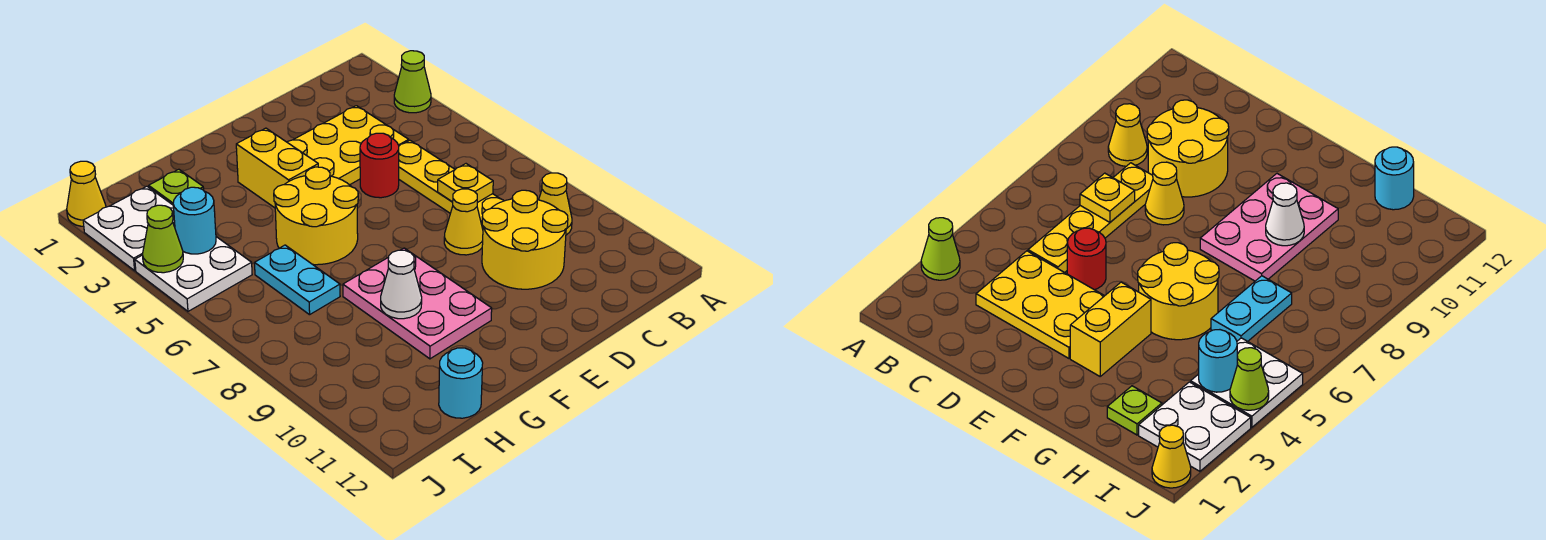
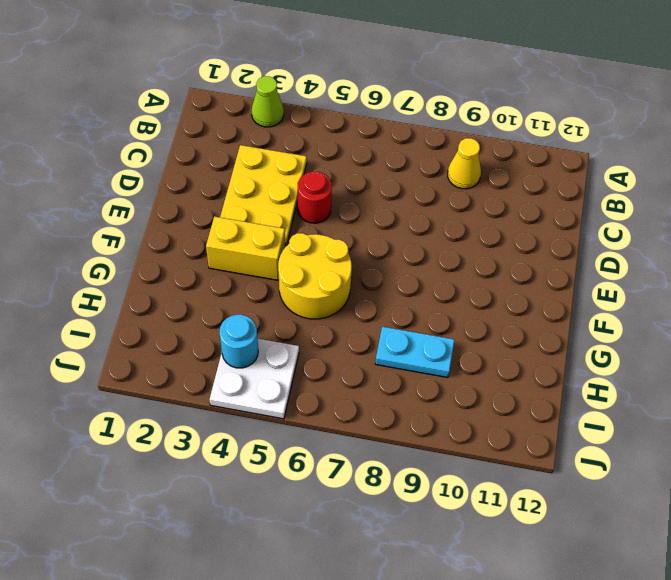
cyan 1x2 plate [375,327,454,377] -> cyan 1x2 plate moved to [255,245,340,315]
none -> yellow 1x4 plate [399,140,504,229]
none -> yellow 2x2 round brick [482,190,568,289]
none -> yellow 1x1 cone [444,189,483,255]

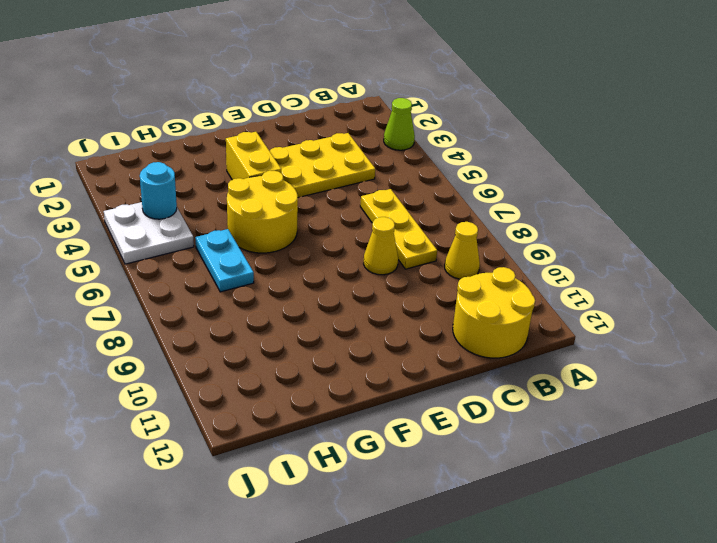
yellow 2x2 round brick [453,267,535,358] -> yellow 2x2 round brick moved to [482,190,568,289]
yellow 1x3 plate [360,189,437,269] -> yellow 1x4 plate [399,140,504,229]
none -> red 1x1 round brick [360,133,399,198]
none -> pink 2x3 plate [343,248,492,359]
none -> lime 1x1 plate [149,169,204,205]

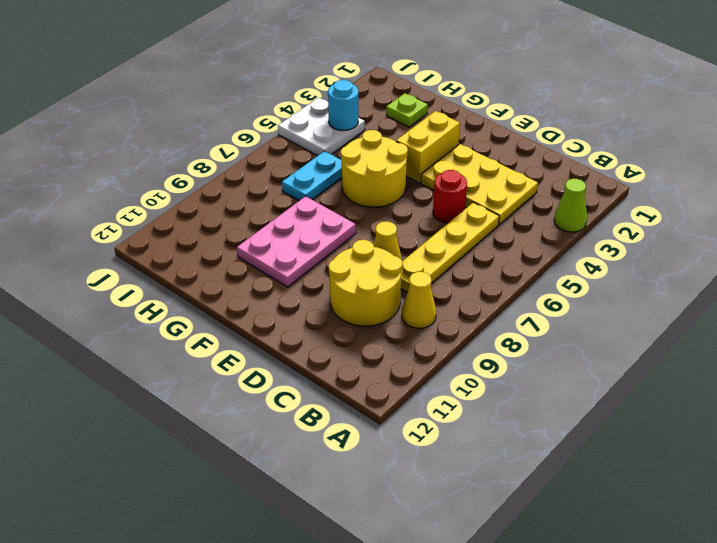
none -> cyan 1x1 round brick [439,348,483,418]
none -> white 2x2 plate [83,186,175,271]
none -> yellow 1x1 cone [67,161,106,226]

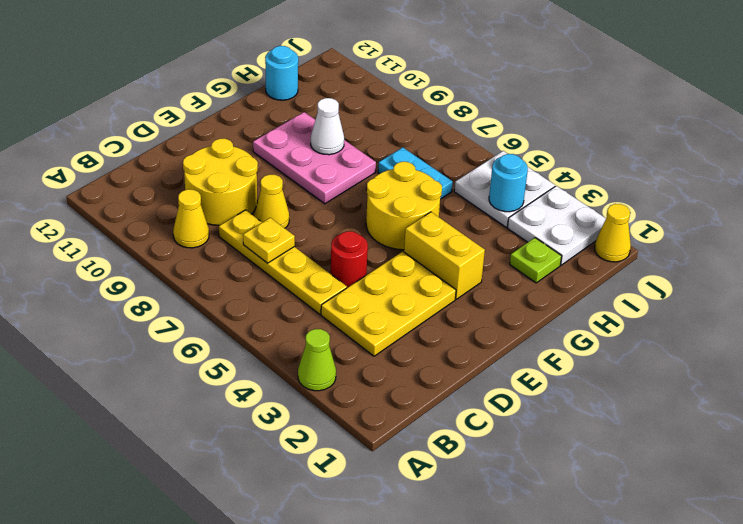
none -> lime 1x1 cone [142,205,183,273]

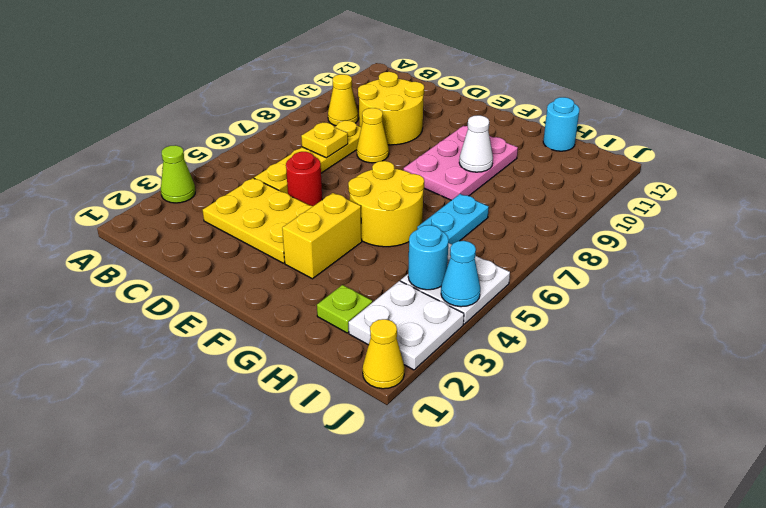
cyan 1x1 cone [441,241,480,307] -> lime 1x1 cone [142,205,183,273]

